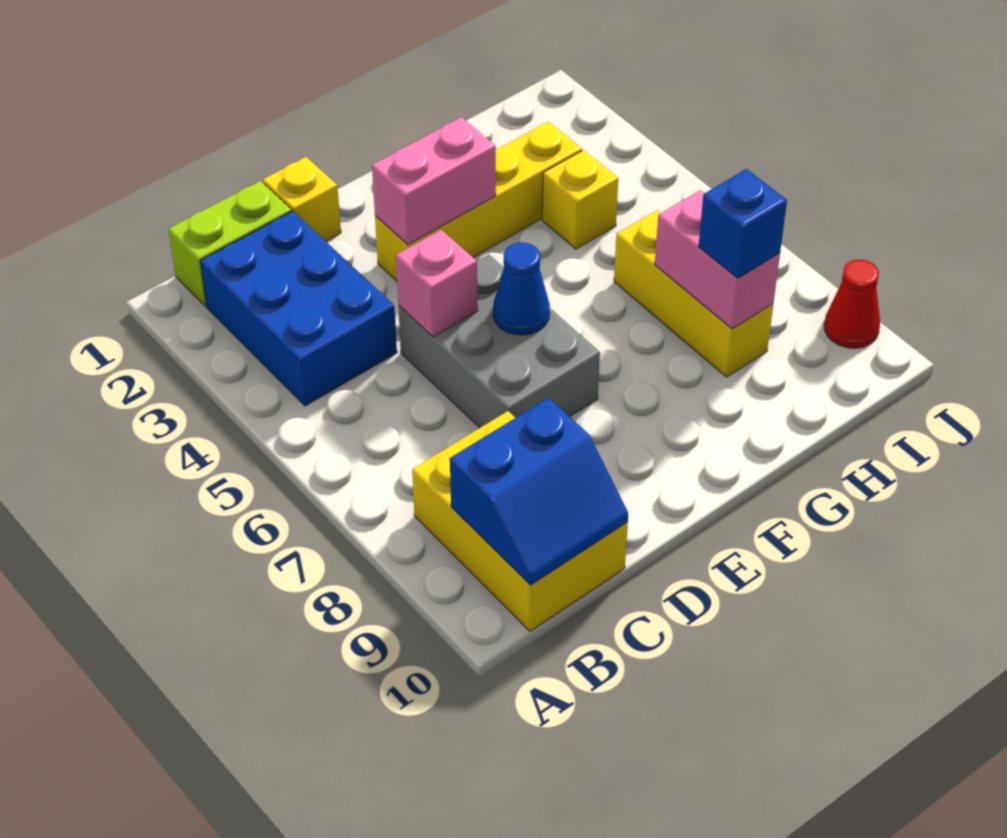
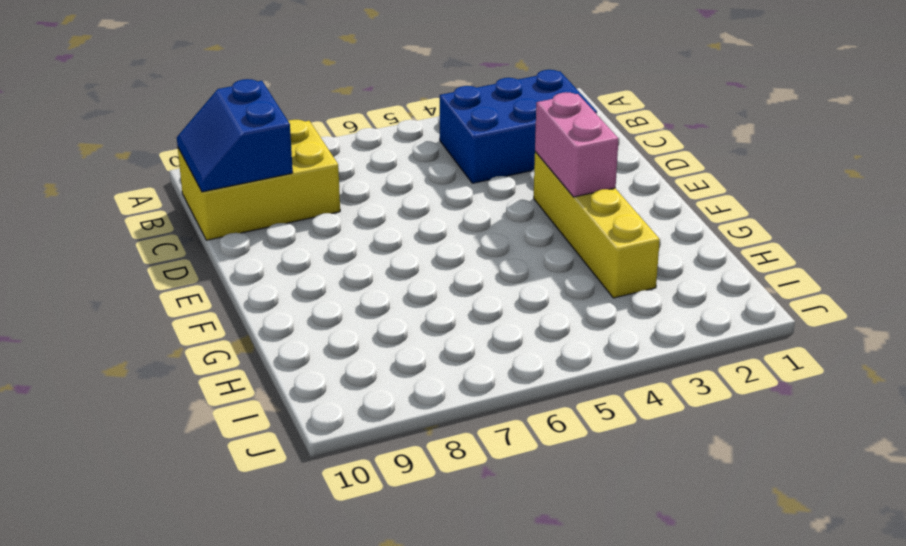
none -> lime 1x2 brick [168,181,292,306]
none -> yellow 1x1 brick [263,157,341,241]
none -> grey 2x3 brick [398,254,600,428]

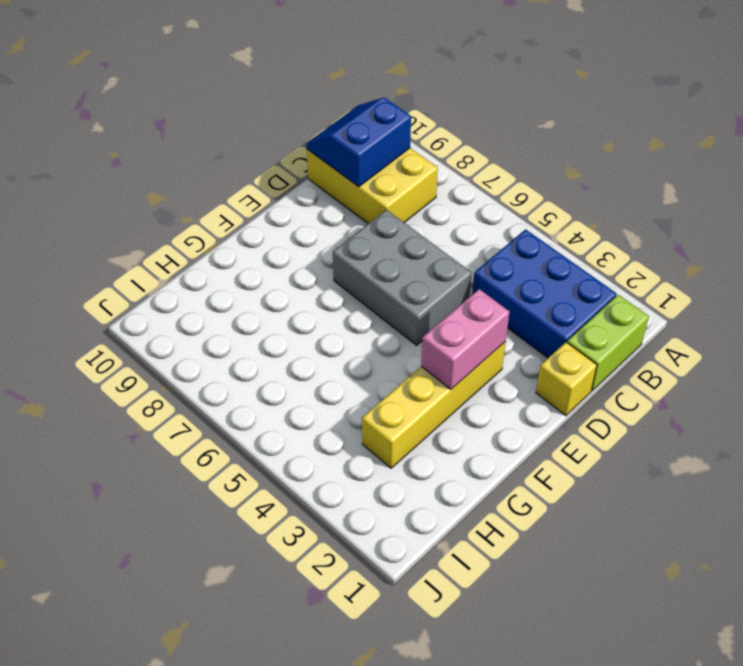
none -> yellow 1x1 brick [542,150,618,249]
none -> yellow 1x3 brick [614,210,773,377]
none -> red 1x1 cone [824,260,880,348]

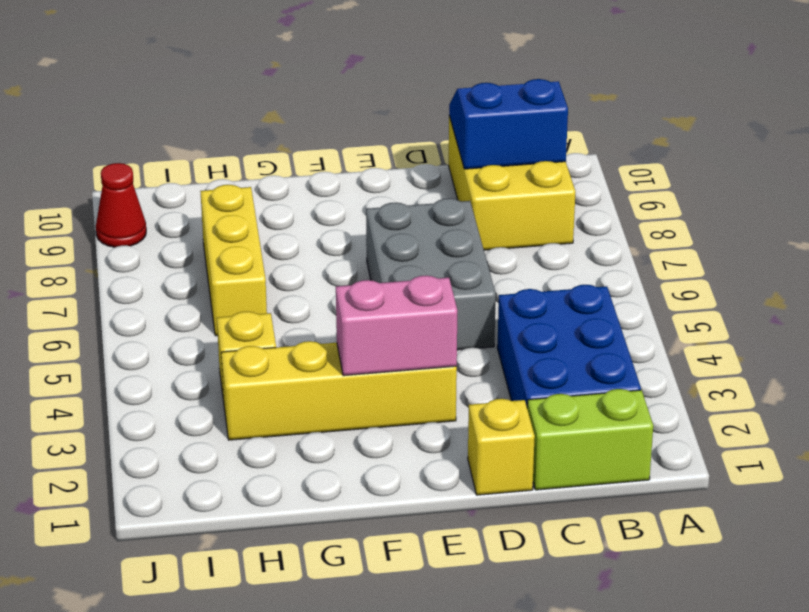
none -> pink 1x1 brick [396,230,478,337]
none -> blue 1x1 cone [493,242,550,335]
none -> pink 1x2 brick [655,190,780,329]

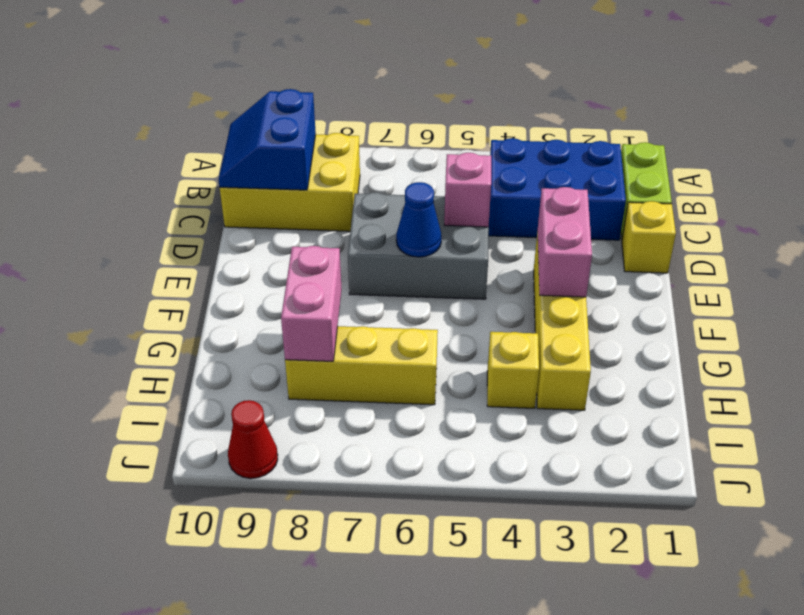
pink 1x2 brick [281,246,342,361] -> pink 1x2 brick turned to [655,190,780,329]
none -> blue 1x1 brick [699,169,787,278]

